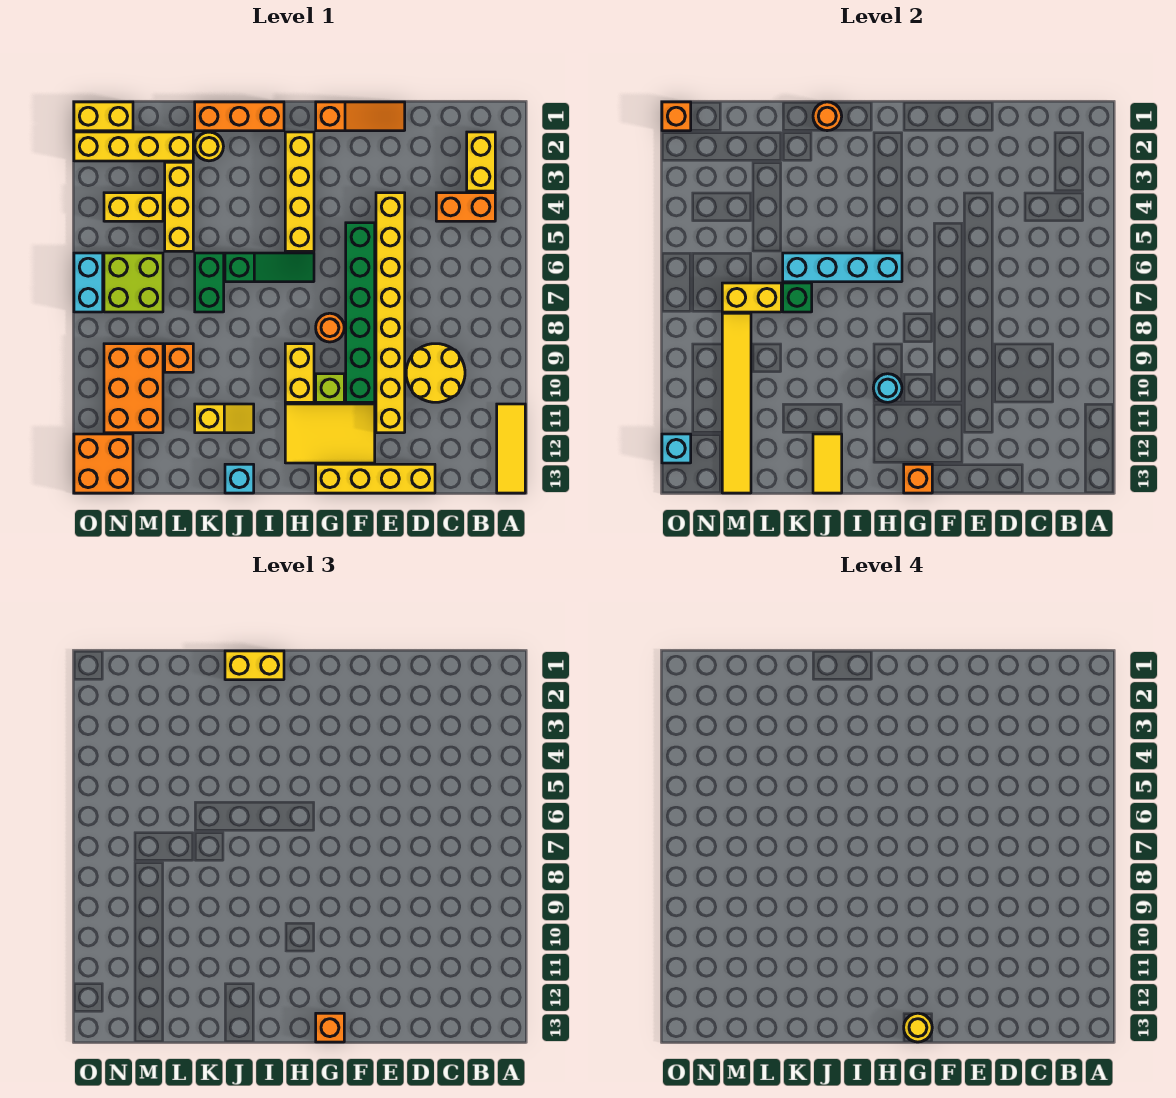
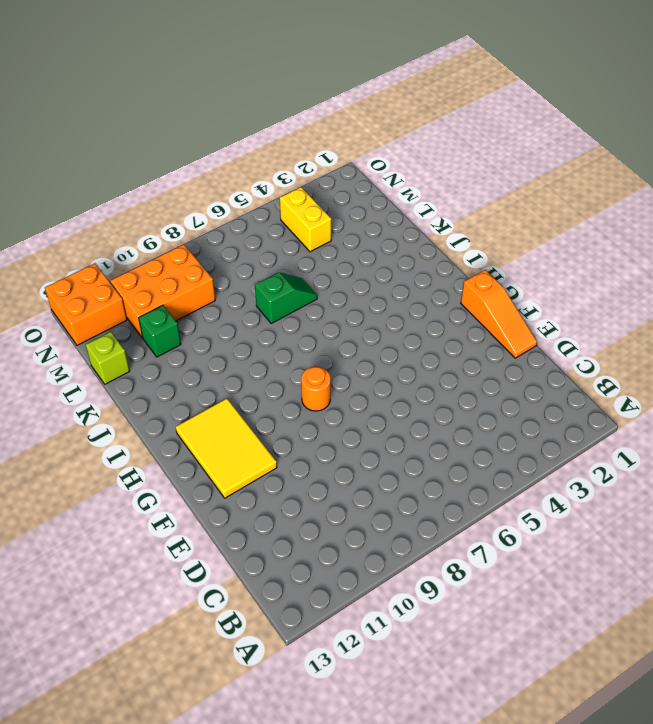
green 1x2 slope [255,272,317,323] -> green 1x2 brick [195,253,224,312]
green 1x1 brick [139,305,181,357] -> green 1x1 brick moved to [783,283,812,312]
lime 1x1 brick [86,332,130,384] -> lime 1x1 brick moved to [316,374,344,402]
none -> yellow 1x3 tile [497,404,525,493]
none -> yellow 1x2 brick [467,132,495,191]
none -> orange 1x2 brick [436,193,495,221]
none -> yellow 2x2 round brick [406,344,465,402]

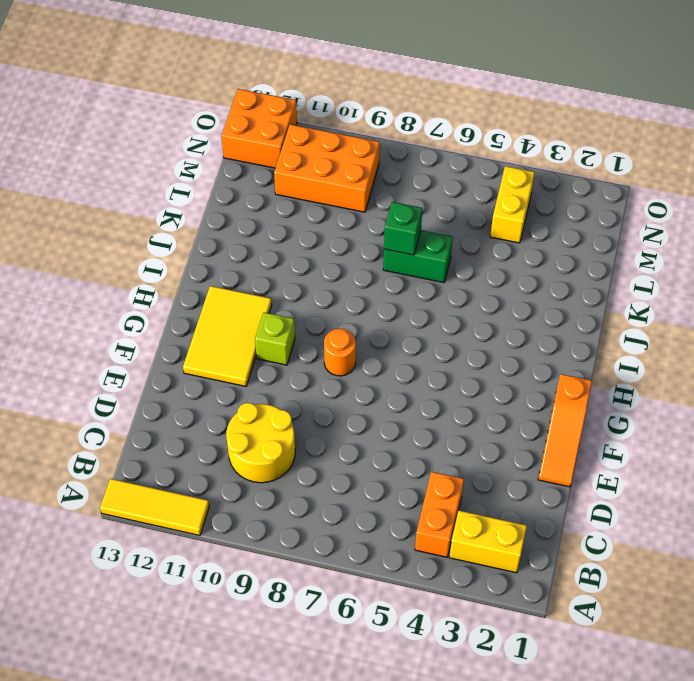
none -> yellow 1x4 brick [316,464,435,493]
none -> yellow 1x8 brick [376,193,405,433]
none -> green 1x6 brick [346,223,375,402]
none -> yellow 1x4 brick [285,132,314,251]

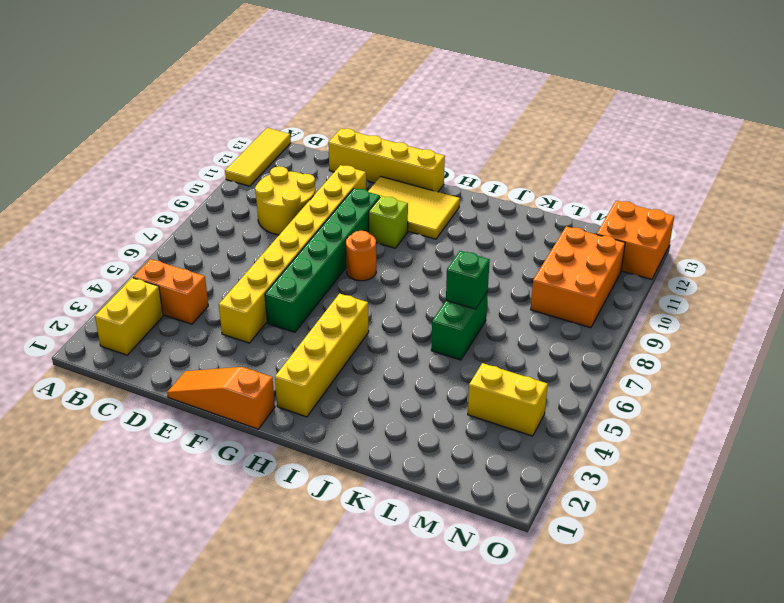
none -> green 1x3 slope [225,253,314,282]
none -> yellow 1x2 brick [285,344,314,402]
none -> orange 1x3 brick [195,102,284,131]
none -> yellow 1x2 slope [195,404,254,433]

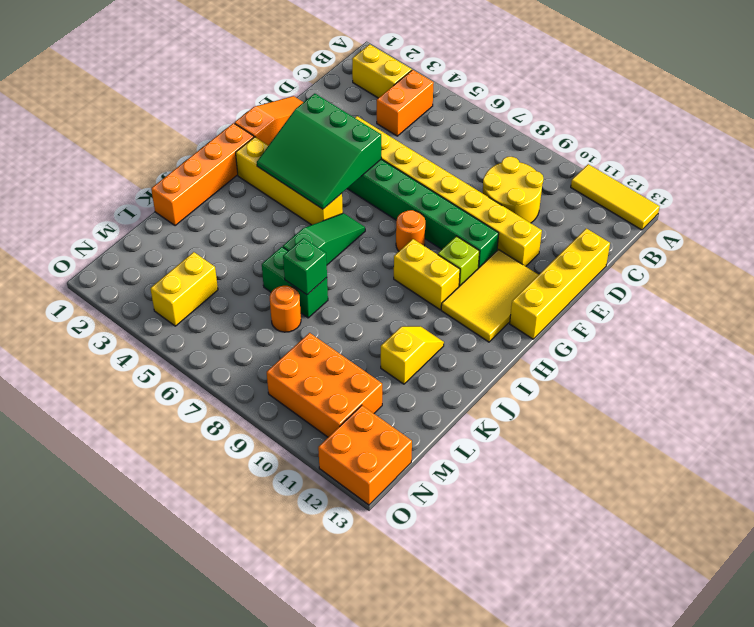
green 3x3 slope [257,94,381,209] -> none
orange 1x4 brick [151,123,254,226] -> orange 1x3 brick [195,102,284,131]
orange 1x1 round brick [270,286,301,332] -> orange 1x1 round brick moved to [813,102,842,131]
none -> cyan 1x1 brick [225,464,254,493]
none -> yellow 1x1 round brick [195,132,223,161]
none -> yellow 1x4 brick [74,132,193,161]
none -> yellow 1x3 brick [165,162,193,251]

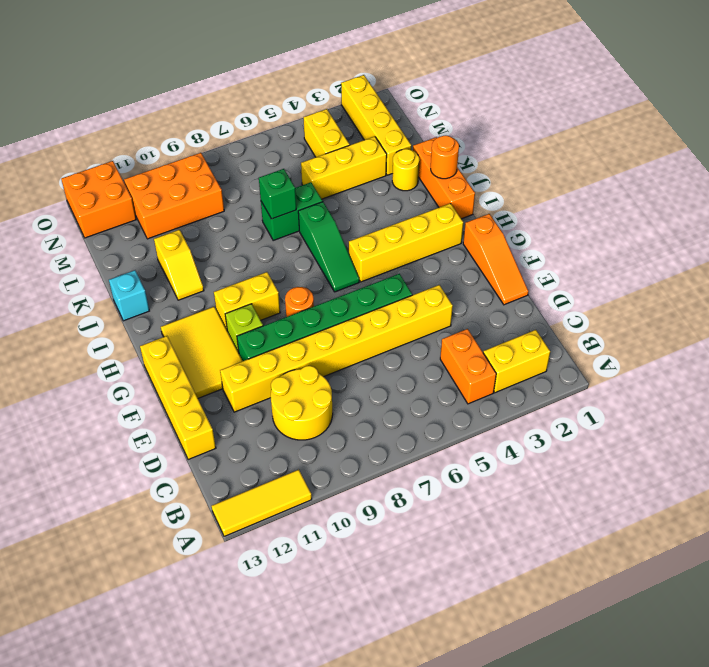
none -> orange 1x1 brick [165,344,193,372]
none -> lime 2x2 brick [104,253,163,312]
none -> yellow 1x2 brick [74,102,133,131]
none -> cyan 1x2 brick [74,253,103,312]

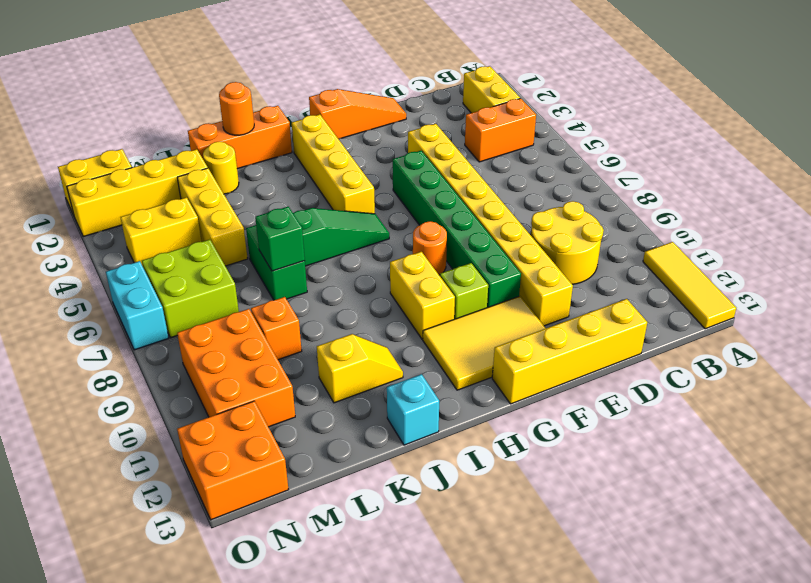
none -> orange 1x1 brick [904,464,932,493]
none -> cyan 1x4 brick [783,253,902,282]
none -> cyan 1x1 round brick [873,374,902,402]
none -> yellow 1x2 tile [813,434,842,493]

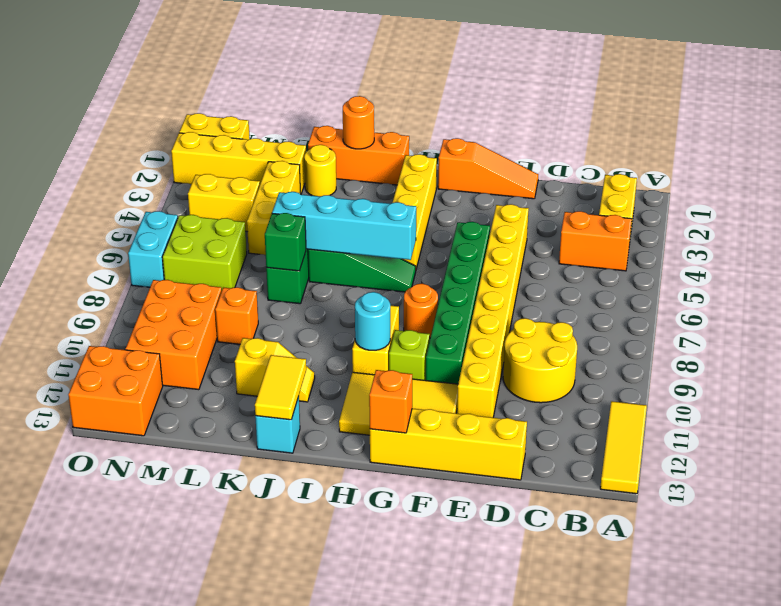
none -> yellow 1x2 brick [722,283,781,312]
none -> yellow 1x6 tile [722,313,751,493]
none -> orange 1x1 brick [662,102,691,131]
none -> cyan 1x1 brick [662,434,691,463]

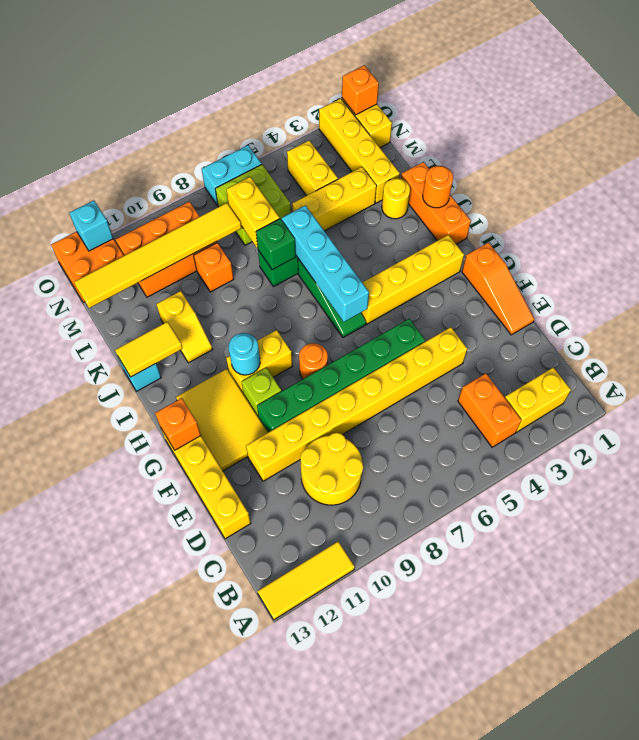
none -> orange 1x1 brick [316,1013,344,1042]
none -> yellow 1x2 brick [225,651,284,680]
none -> yellow 1x1 round brick [904,1013,932,1042]

